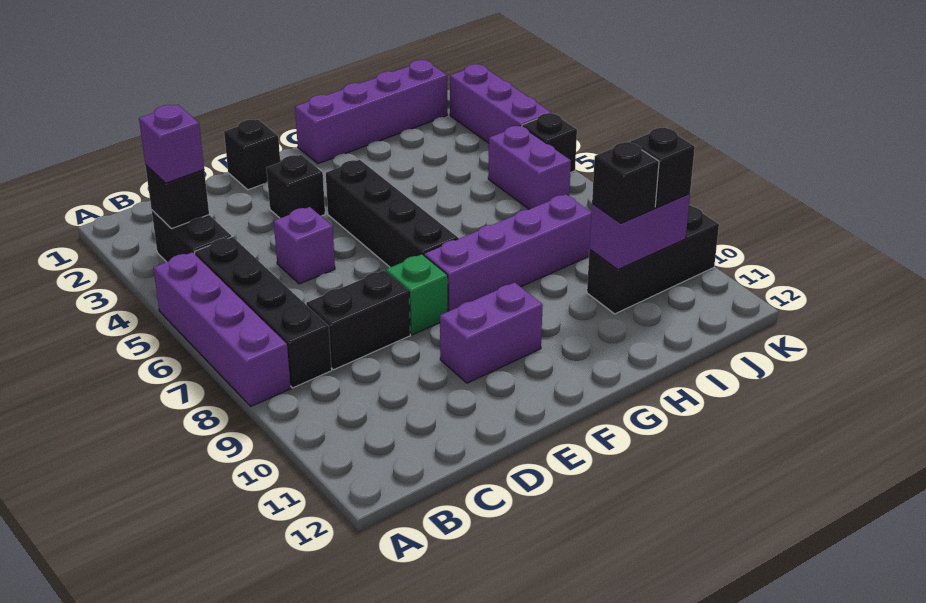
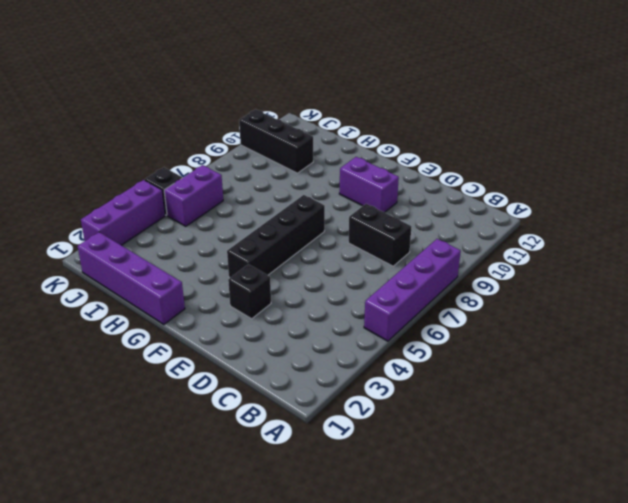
none -> black 1x2 brick [152,210,232,262]
none -> black 1x4 brick [195,237,332,388]
none -> purple 1x1 brick [274,207,335,284]

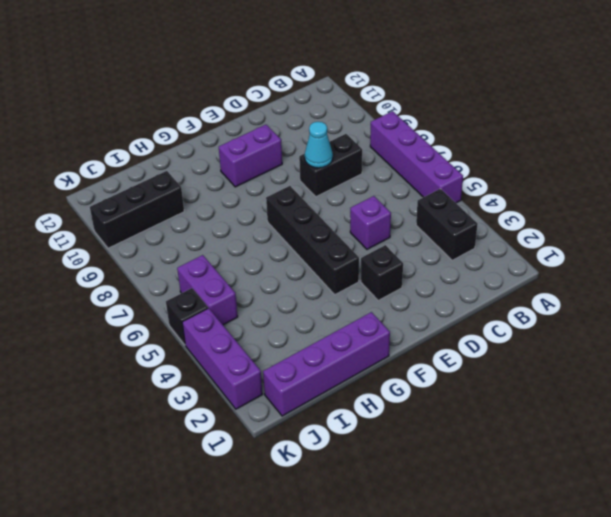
cyan 1x1 cone [305,122,333,168] -> none
none -> black 1x4 brick [195,237,332,388]
none -> black 1x1 brick [224,119,280,190]
none -> green 1x1 brick [386,254,448,335]

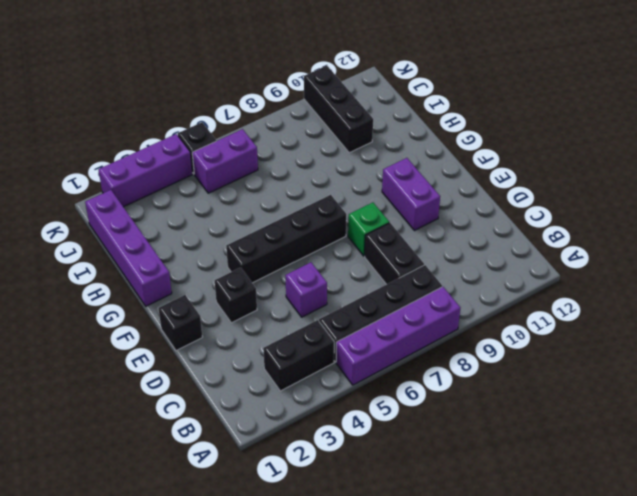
none -> purple 1x4 brick [424,194,591,312]
none -> black 1x1 brick [145,165,209,229]
none -> purple 1x2 brick [589,194,690,270]

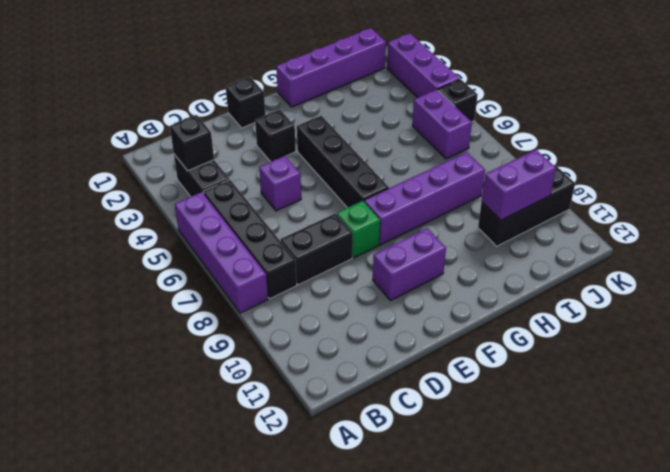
none -> purple 1x1 brick [139,105,204,183]
none -> black 1x1 brick [592,142,659,223]
none -> black 1x1 brick [631,127,695,208]

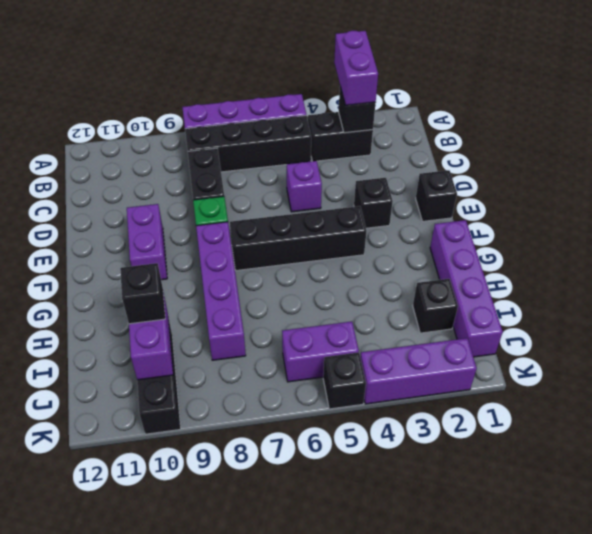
purple 1x2 brick [334,31,378,105] -> purple 1x1 brick [139,105,204,183]
black 1x1 brick [413,279,458,333] -> black 1x1 brick moved to [631,127,695,208]

